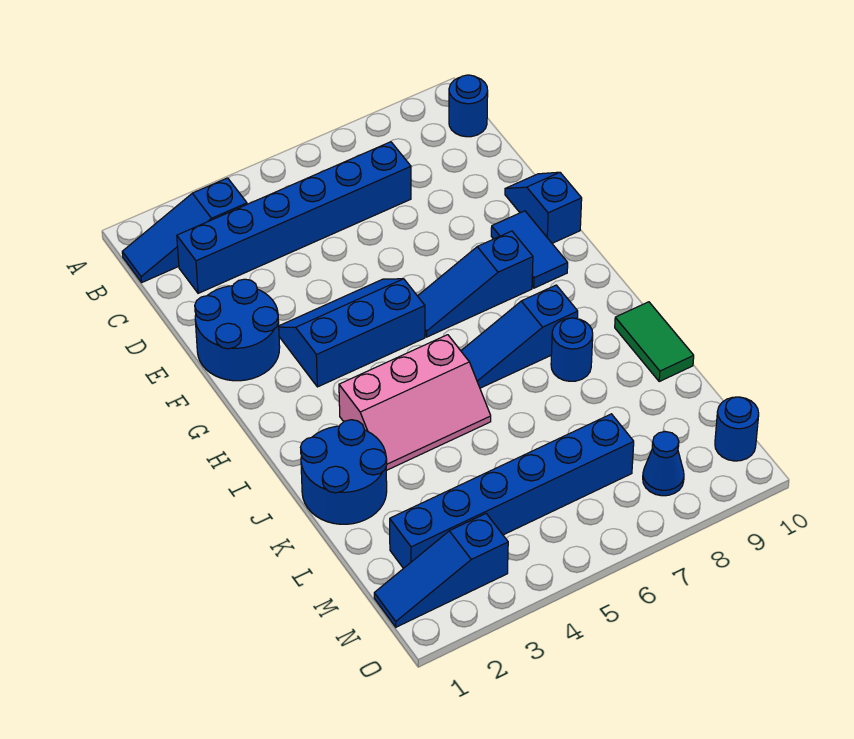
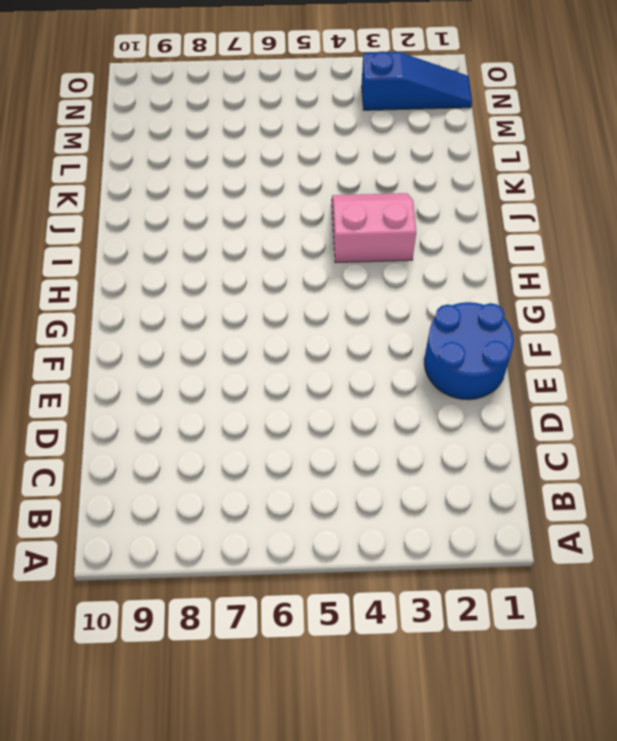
pink 2x2 slope [332,193,416,263] -> pink 2x3 slope [339,335,491,471]
none -> blue 1x3 slope [122,178,247,282]
none -> blue 1x1 round brick [449,75,488,137]
none -> blue 1x6 brick [177,142,411,293]

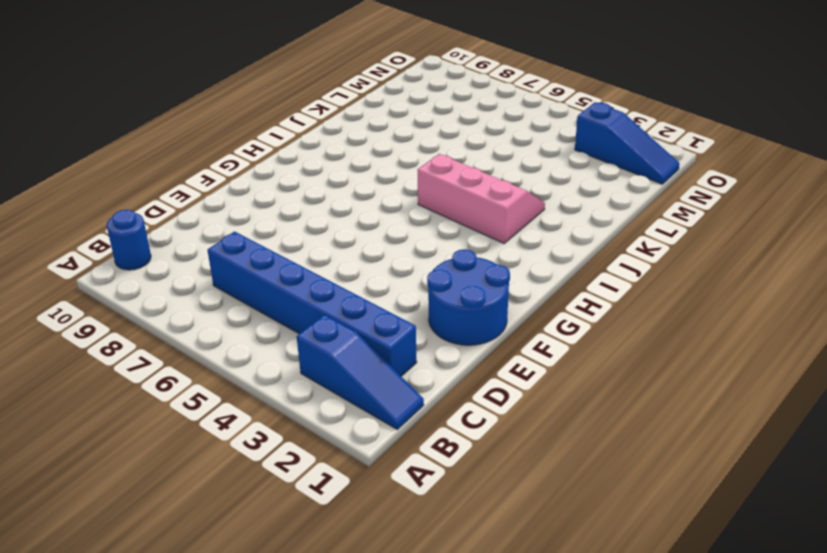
none -> blue 1x2 slope [505,172,582,243]
none -> blue 2x3 slope [279,279,425,387]
none -> blue 1x2 tile [491,211,568,288]

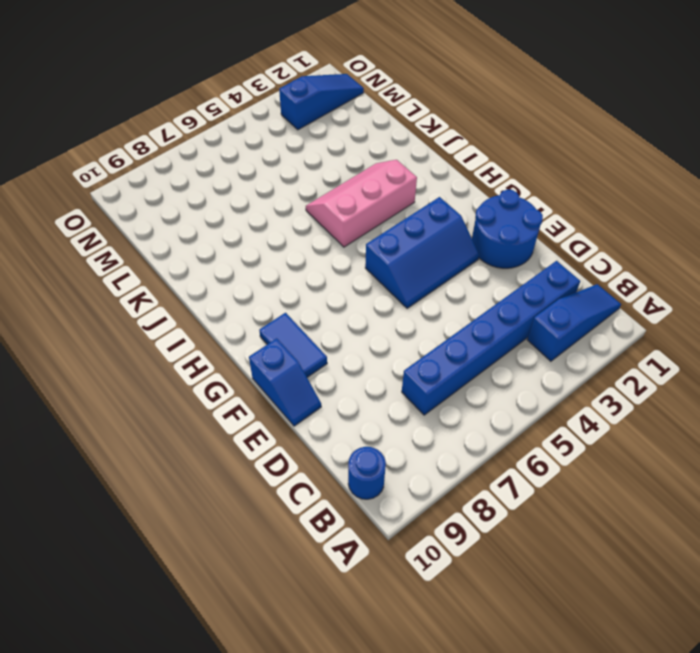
none -> blue 1x3 slope [418,231,533,337]
none -> blue 1x3 slope [461,285,578,388]
none -> blue 2x2 round brick [301,420,387,524]

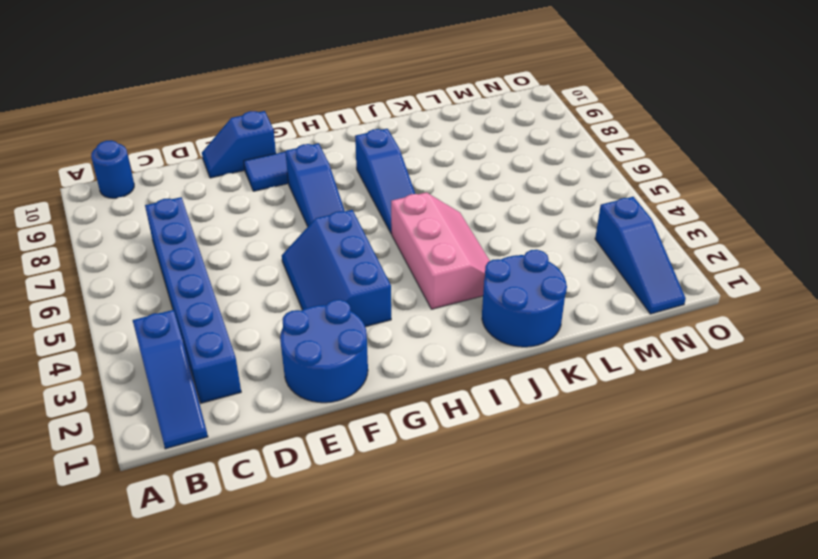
none -> blue 1x1 round brick [551,318,593,381]
none -> green 1x2 tile [615,302,694,381]
none -> blue 1x6 brick [390,414,634,568]

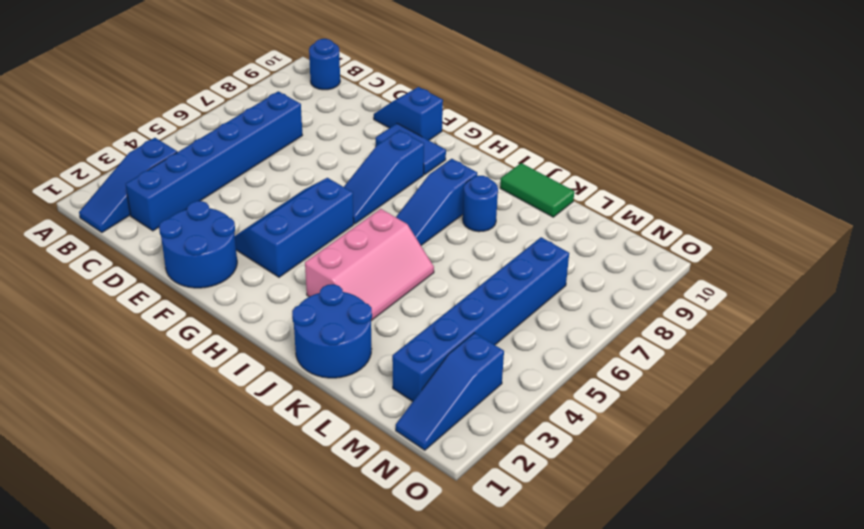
none -> blue 1x1 cone [643,432,684,496]
none -> blue 1x1 round brick [715,397,759,461]

